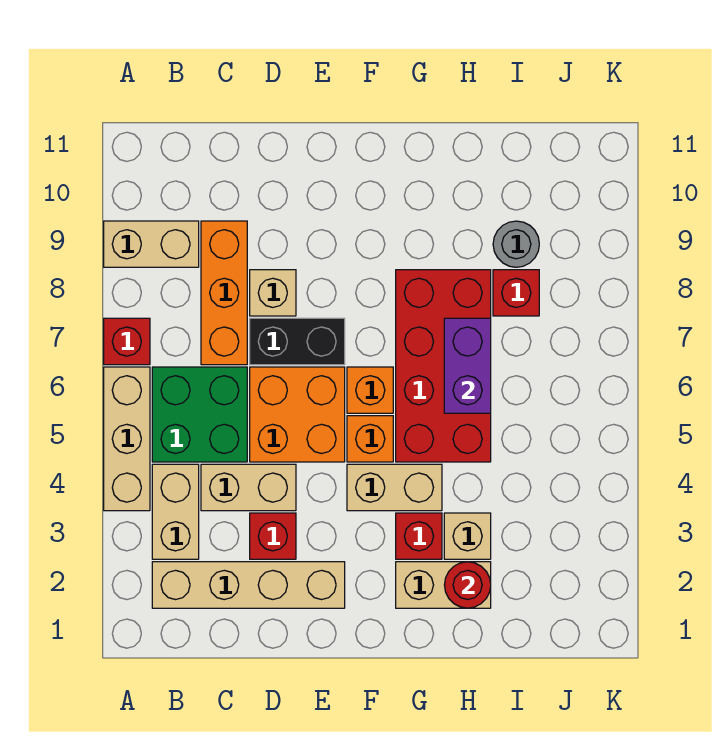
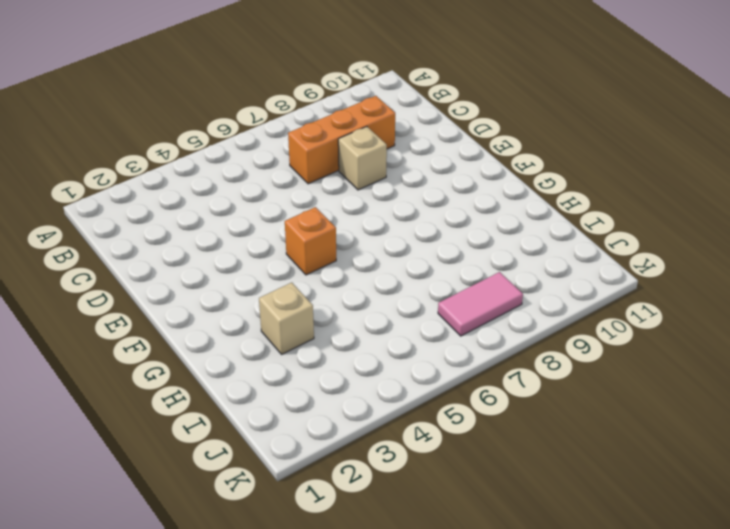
pink 1x2 tile [438,272,523,336] -> none
none -> tan 1x3 brick [104,367,150,511]
none -> red 1x1 brick [104,318,150,365]
none -> tan 1x2 brick [104,221,199,267]

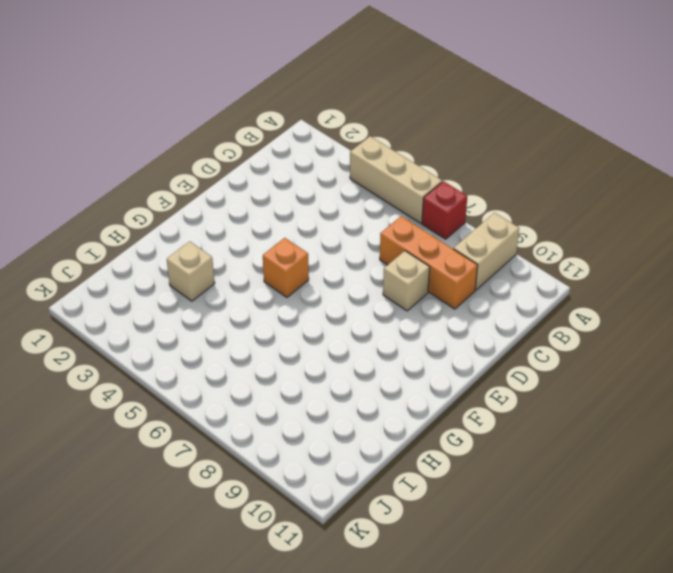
none -> tan 1x4 brick [152,562,345,608]
none -> tan 1x2 brick [152,464,199,559]
none -> green 2x2 brick [152,367,247,462]

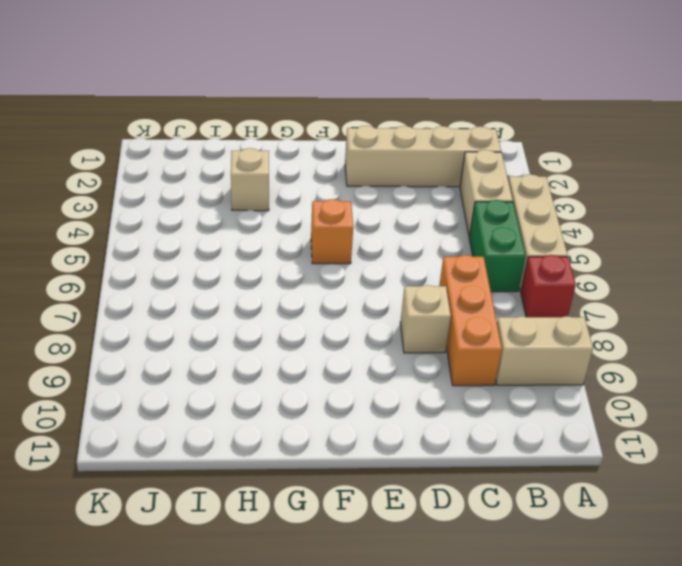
green 1x2 brick [469,200,526,292] -> green 2x2 brick [152,367,247,462]
none -> tan 1x2 brick [201,464,296,511]
none -> red 1x1 brick [250,513,296,559]
none -> orange 2x2 brick [250,367,345,462]

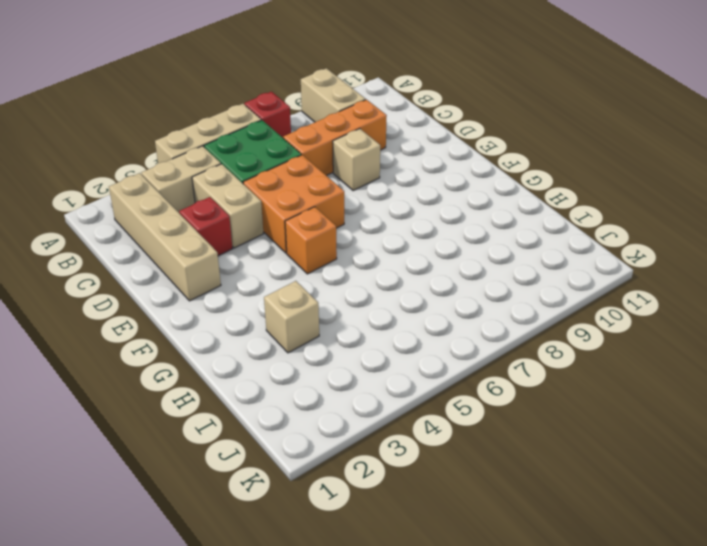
none -> black 1x2 brick [250,318,345,365]
none -> tan 1x2 brick [347,464,442,511]
none -> orange 1x1 brick [347,367,393,413]

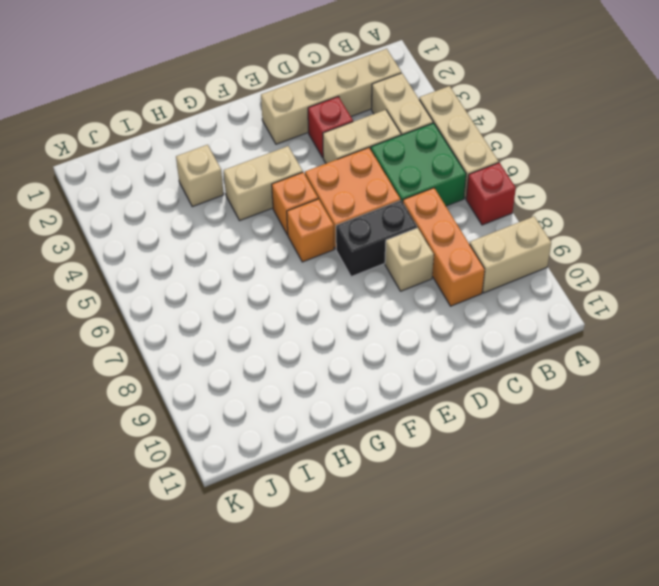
none -> tan 1x2 brick [396,562,491,608]
none -> red 1x1 brick [396,513,442,559]
none -> red 2x4 brick [396,270,491,462]

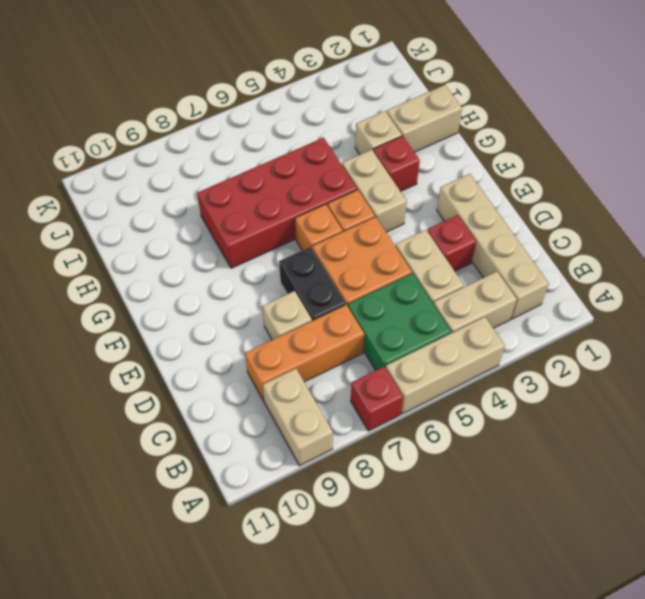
tan 1x2 brick [387,85,462,152] -> tan 1x2 brick turned to [396,562,491,608]
none -> red 1x1 brick [493,270,539,316]
none -> grey 1x1 round brick [493,221,539,267]
none -> red 1x1 round brick [445,562,491,608]

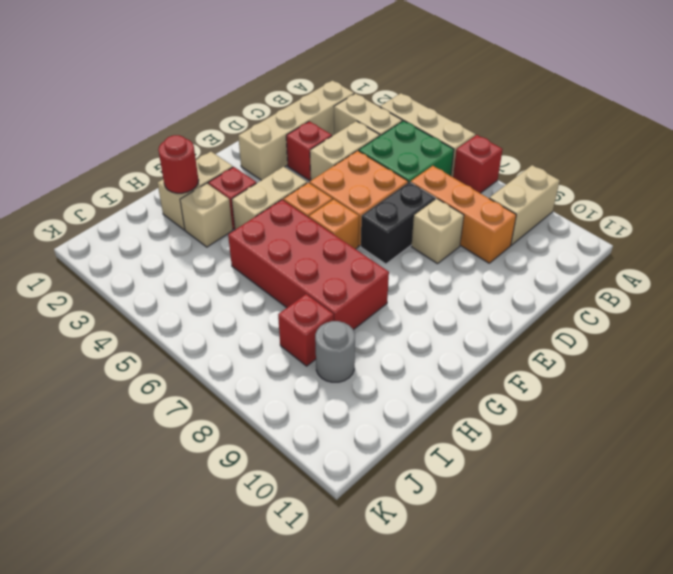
none -> purple 1x2 brick [444,318,491,413]

